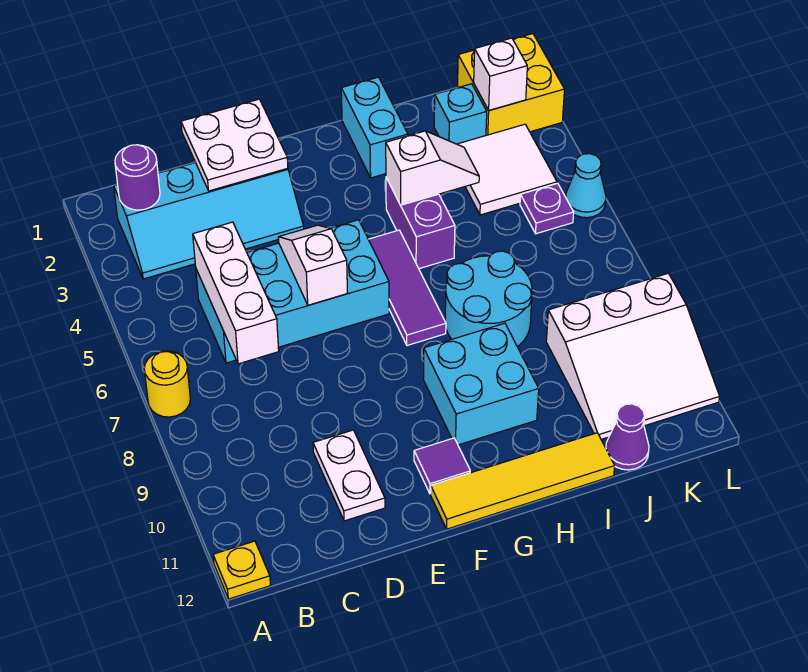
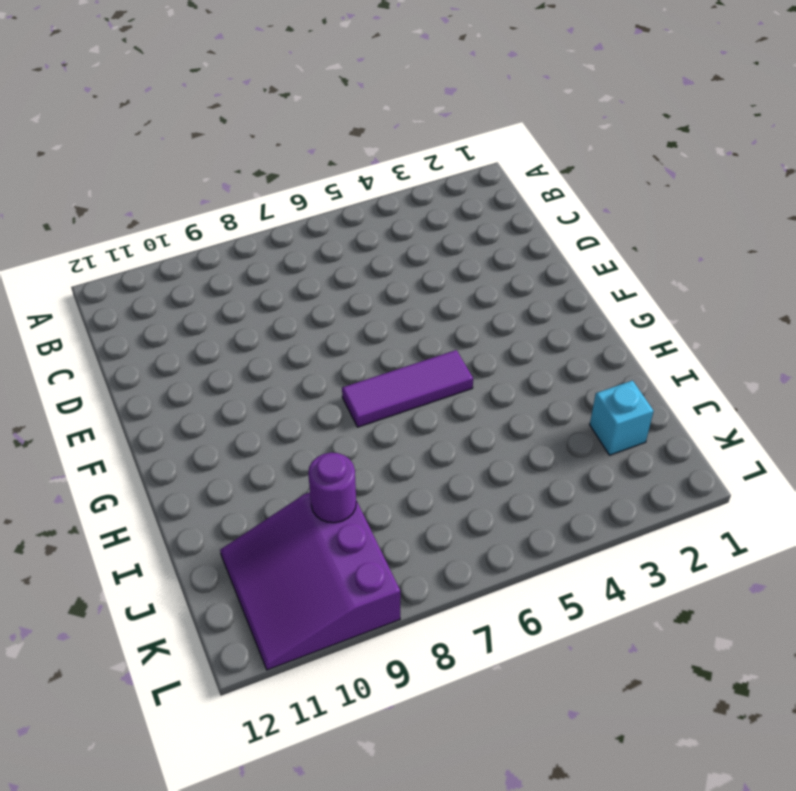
purple 3x3 slope [220,493,401,670] -> white 3x3 slope [546,273,720,439]
purple 1x1 round brick [308,453,356,523] -> purple 1x1 round brick moved to [115,145,160,210]
none -> yellow 1x1 round brick [144,351,190,417]
none -> yellow 1x1 plate [213,541,270,599]
none -> cyan 2x4 slope [114,163,304,279]

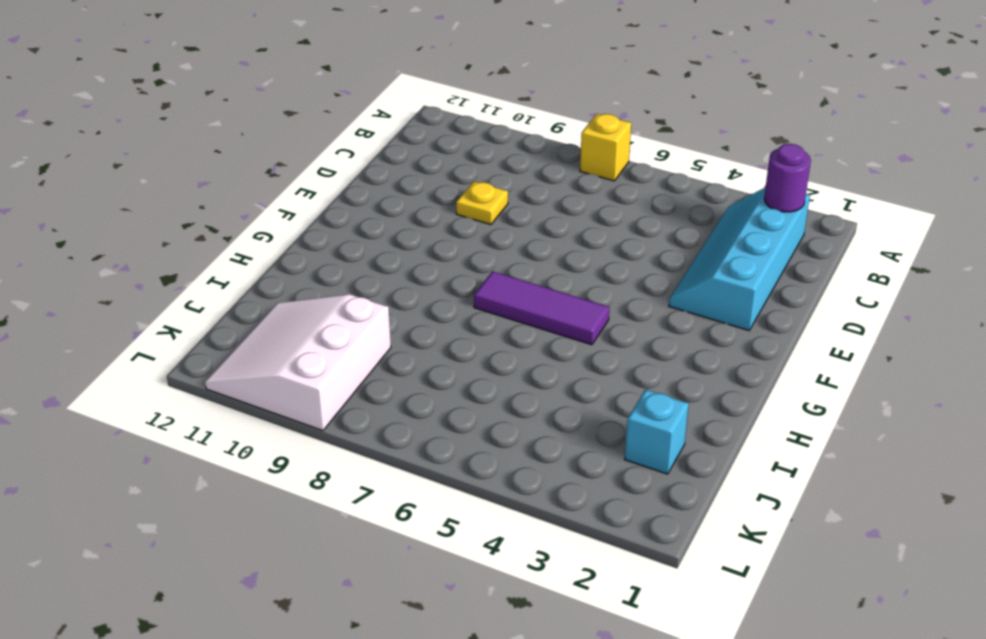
yellow 1x1 brick [580,114,631,181] -> yellow 1x1 round brick [144,351,190,417]
yellow 1x1 plate [456,181,508,225] -> yellow 1x1 plate moved to [213,541,270,599]
none -> cyan 2x4 brick [196,220,389,363]
none -> white 1x2 plate [313,430,385,521]
none -> purple 1x1 tile [414,438,470,494]

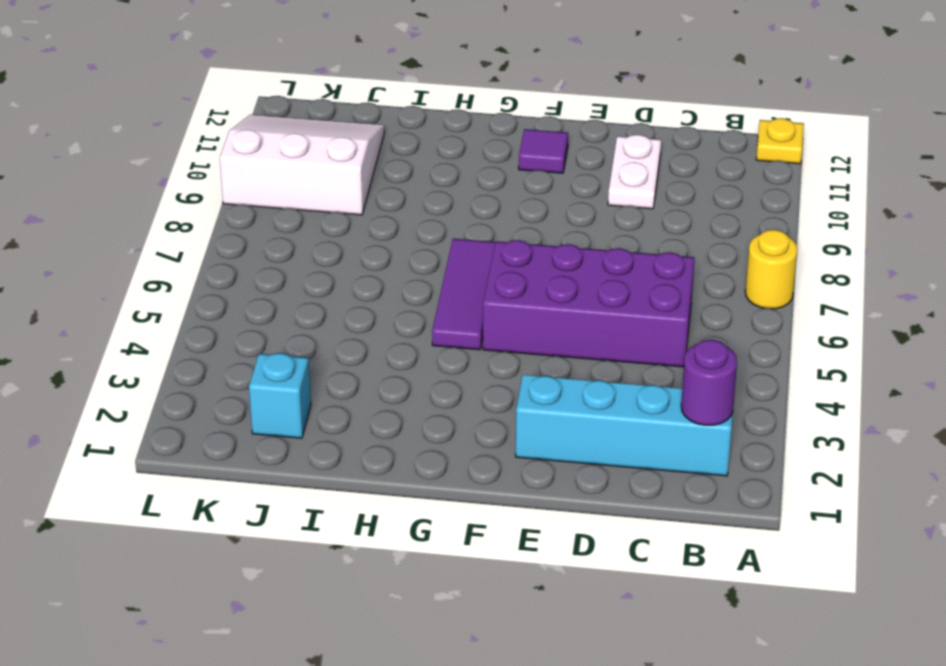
purple 2x4 brick [483,240,695,367] -> cyan 2x4 brick [196,220,389,363]
none -> yellow 1x4 tile [431,433,615,529]
none -> cyan 2x2 brick [424,323,539,445]
none -> cyan 1x2 brick [341,77,408,178]

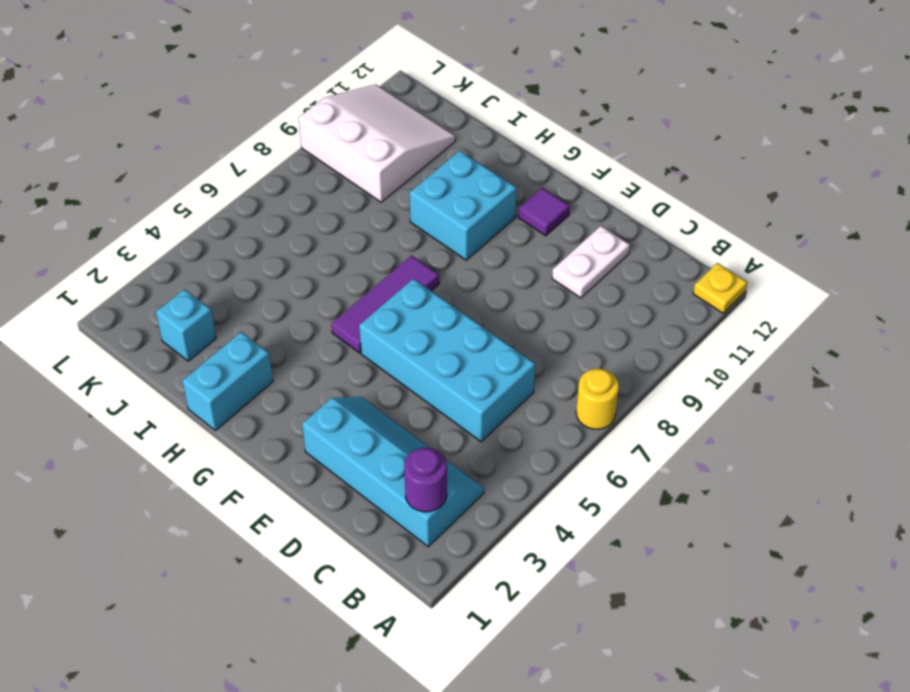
none -> yellow 1x4 tile [431,433,615,529]
none -> purple 1x2 brick [386,178,455,269]
none -> cyan 2x2 round brick [445,251,532,347]

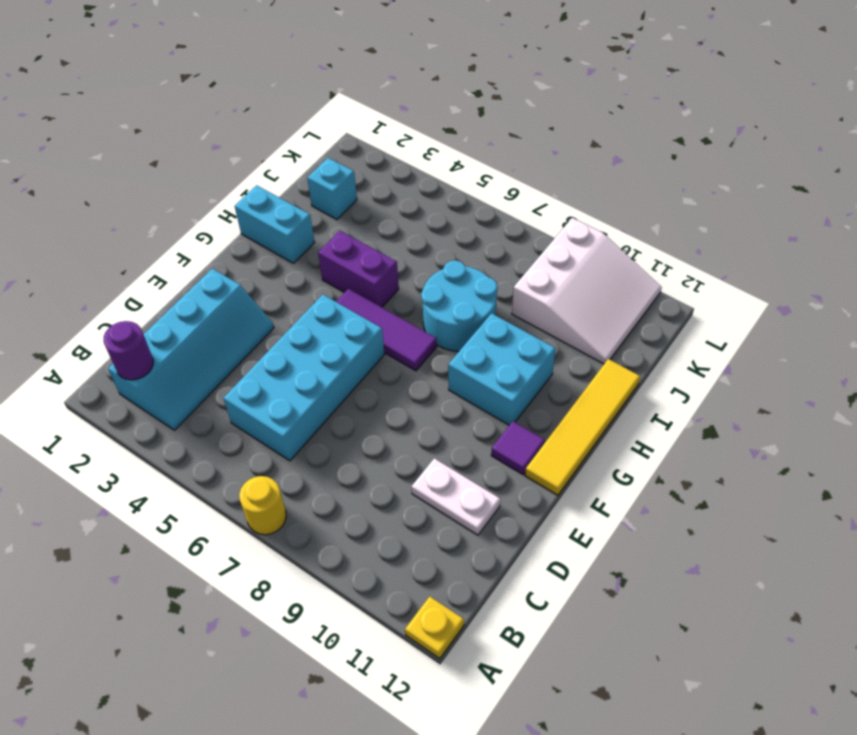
none -> white 2x2 tile [457,124,557,215]
none -> purple 1x1 cone [606,404,649,470]
none -> yellow 2x2 brick [458,34,565,135]

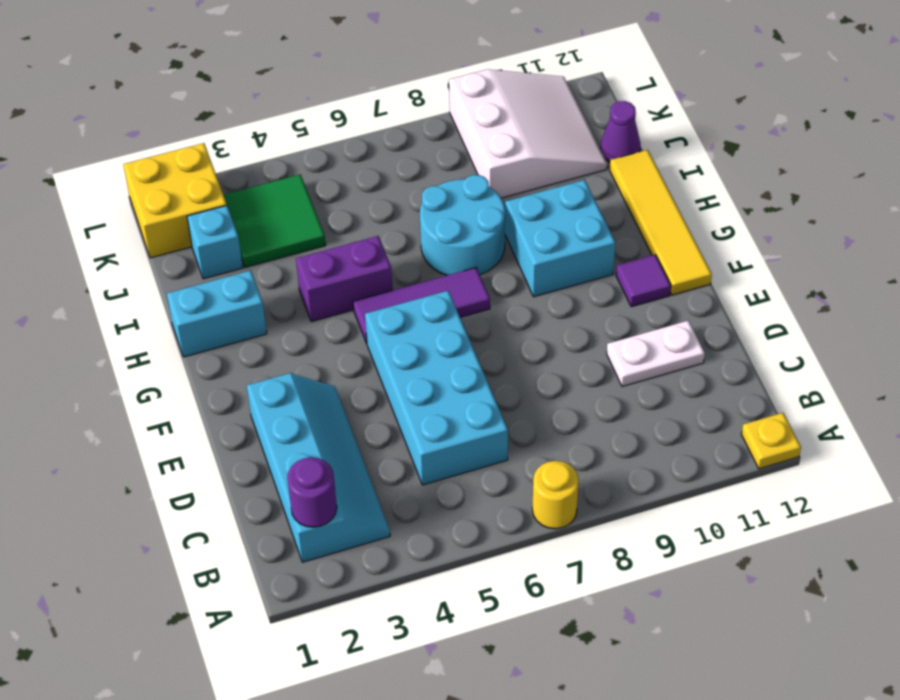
green 2x2 tile [224,174,326,267] -> white 2x2 tile [457,124,557,215]
none -> purple 1x1 plate [520,183,574,234]
none -> cyan 1x1 cone [566,154,606,218]
none -> white 1x3 brick [193,222,279,364]

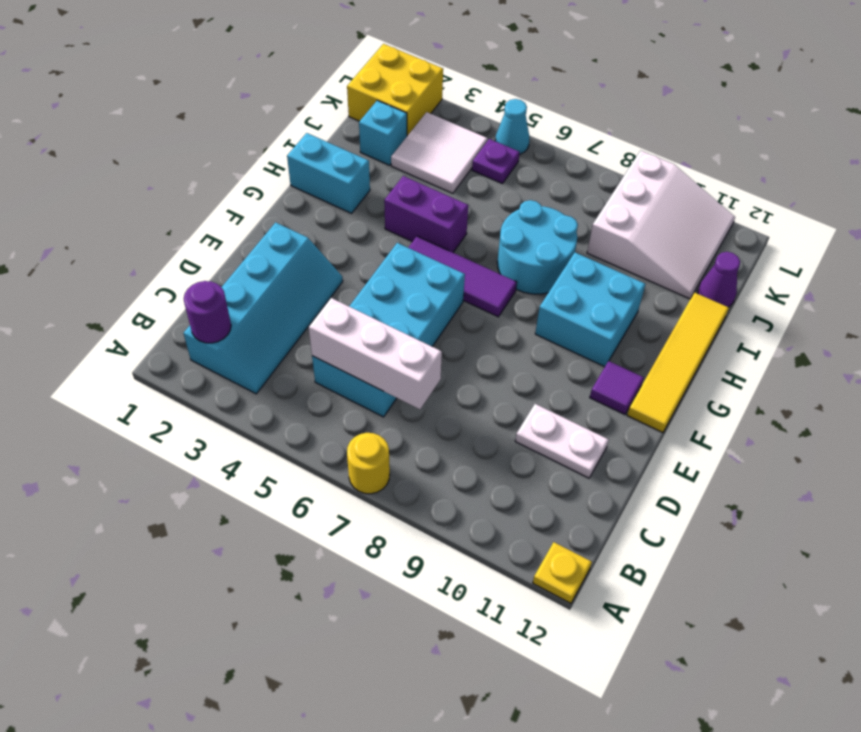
none -> white 2x2 plate [181,99,288,191]
none -> white 1x2 slope [278,225,348,305]
none -> white 1x2 slope [386,131,479,205]

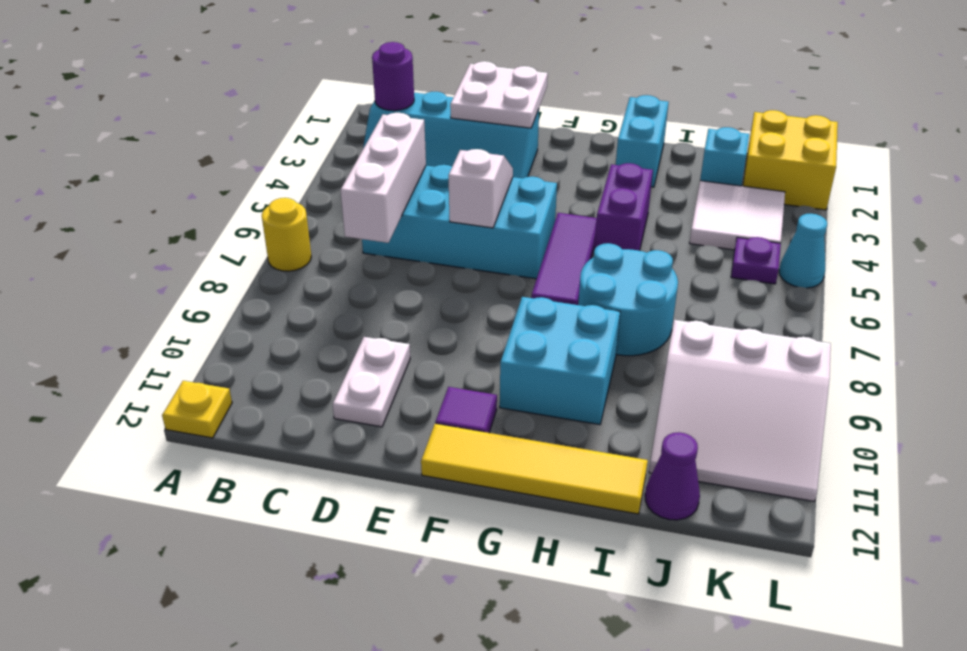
none -> white 1x2 slope [386,131,479,205]
none -> white 1x1 brick [474,38,527,110]

